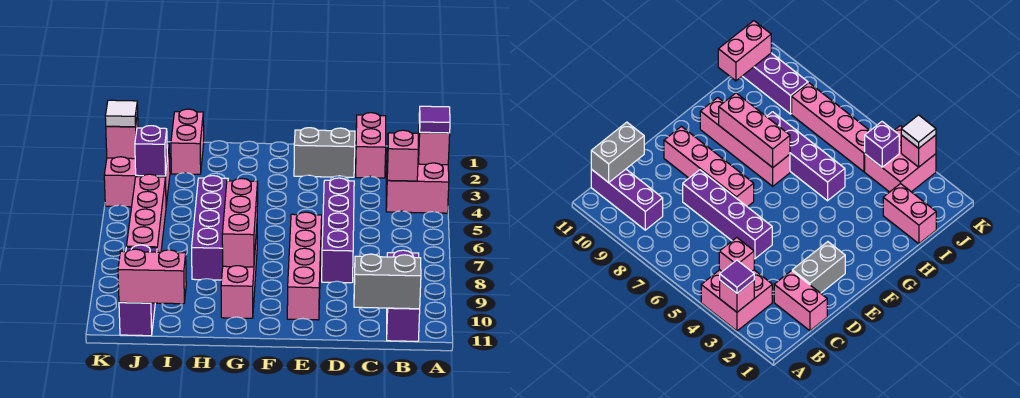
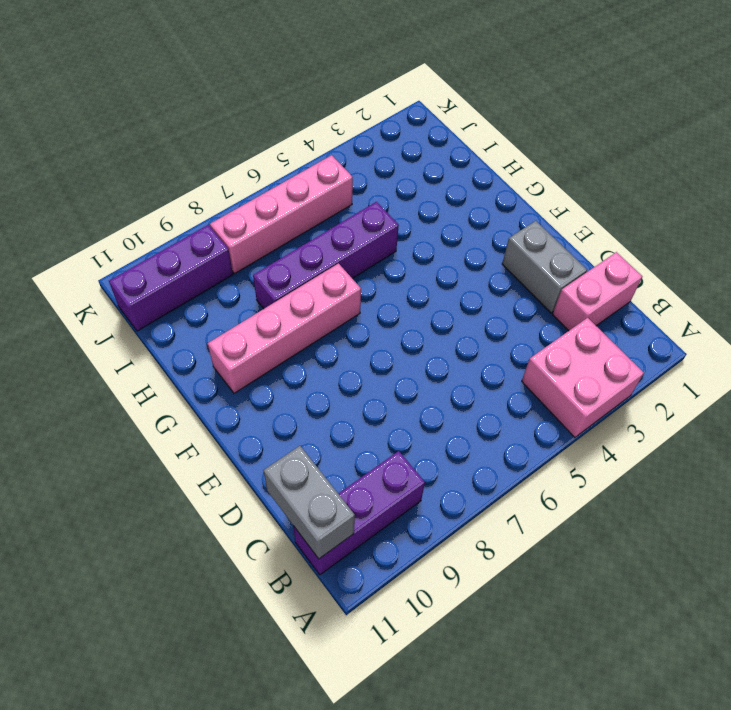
none -> purple 1x4 brick [322,178,354,283]
none -> pink 1x4 brick [287,212,322,320]
none -> pink 1x2 brick [171,109,204,174]

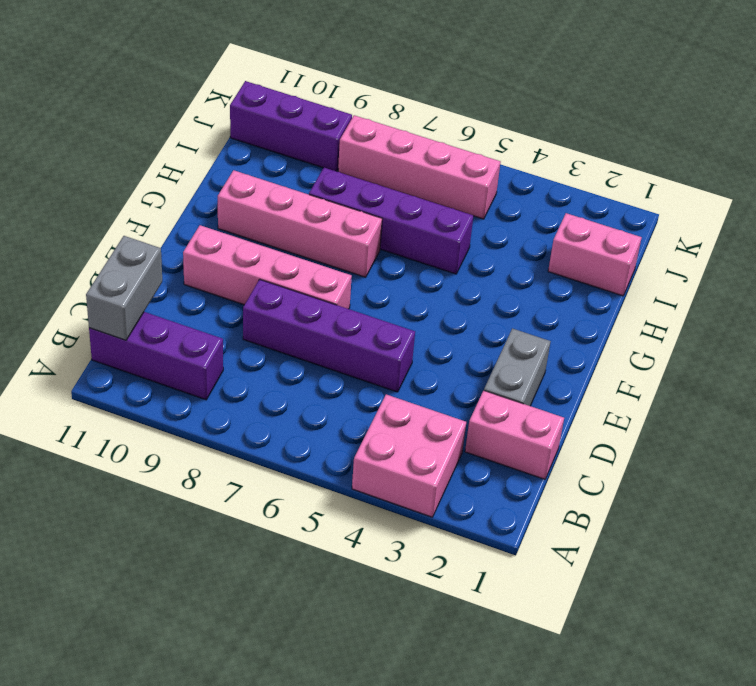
none -> pink 2x2 brick [104,144,170,207]
none -> pink 1x1 brick [418,124,450,165]
none -> pink 1x1 brick [387,130,418,181]

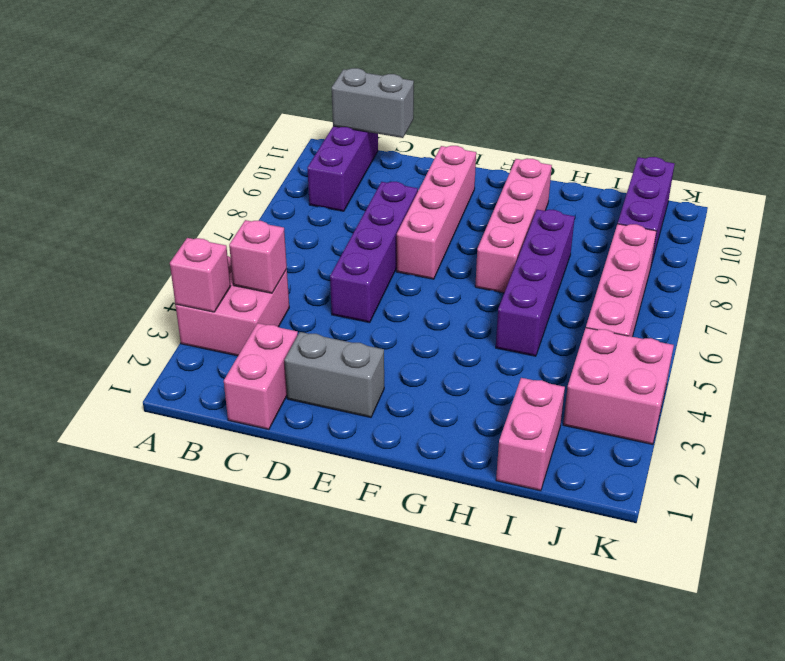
none -> pink 1x3 brick [222,179,258,267]
none -> pink 1x2 brick [118,249,186,304]
none -> purple 1x1 brick [135,126,167,176]

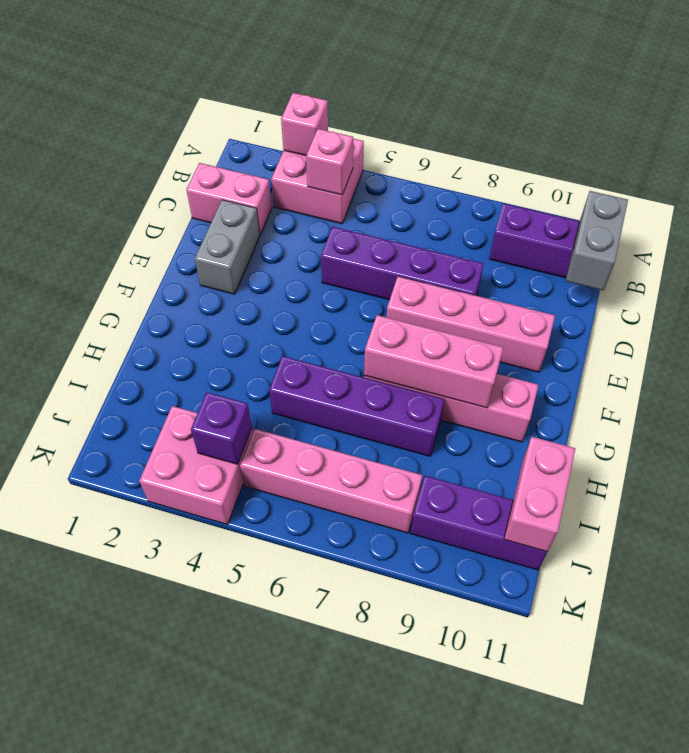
none -> pink 1x2 brick [171,109,204,174]
none -> pink 1x1 brick [106,113,138,159]
none -> purple 1x1 tile [419,106,450,133]

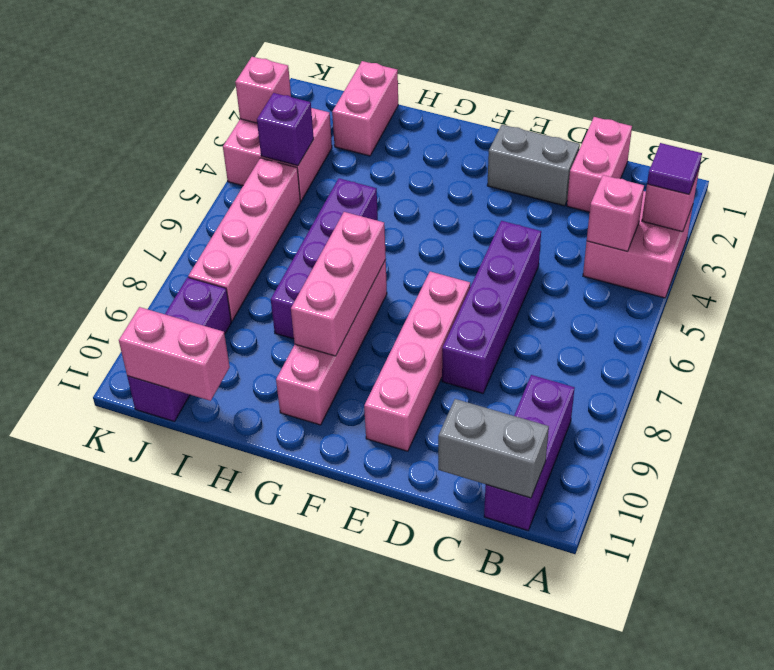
none -> white 1x1 tile [105,100,138,127]

